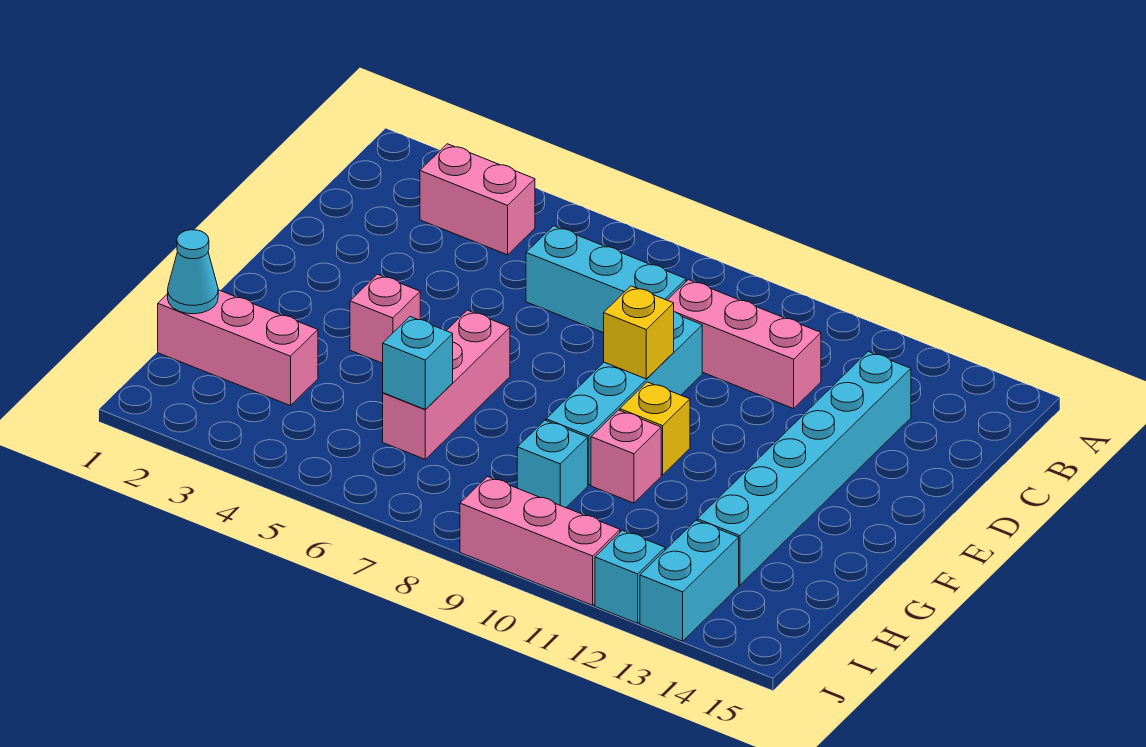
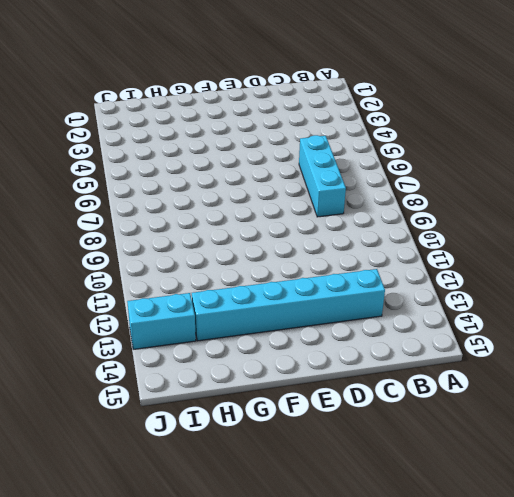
none -> pink 1x2 brick [420,144,535,255]
none -> pink 1x3 brick [668,280,821,409]
none -> cyan 1x4 brick [546,312,702,485]

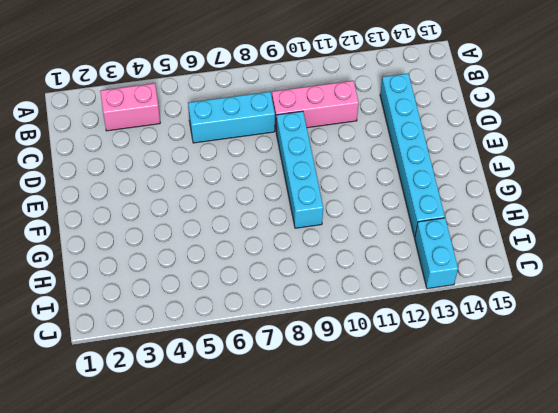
none -> pink 1x1 brick [350,274,420,363]
none -> pink 1x3 brick [383,310,510,459]
none -> yellow 1x1 brick [620,382,690,475]

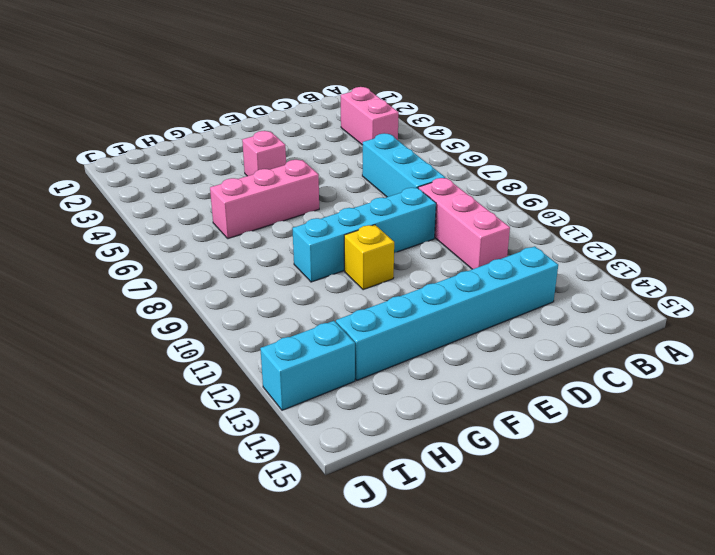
none -> pink 1x1 brick [591,410,661,503]
none -> pink 1x3 brick [158,290,318,406]
none -> cyan 1x1 brick [517,420,588,508]

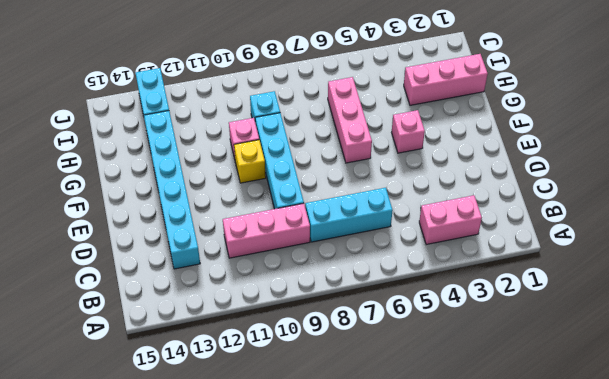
none -> pink 1x3 brick [460,477,620,605]
none -> cyan 1x1 brick [595,530,665,623]
none -> yellow 1x1 brick [604,286,674,379]

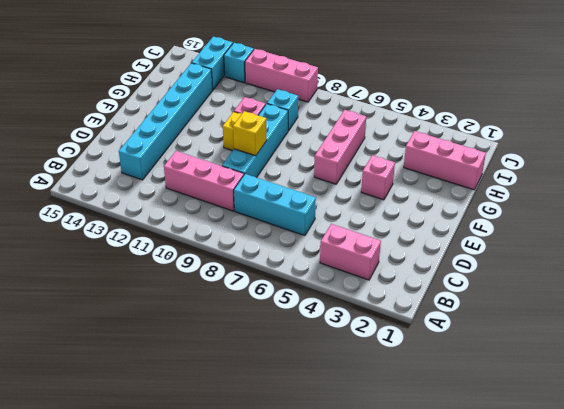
none -> cyan 1x1 cone [168,230,218,314]
none -> cyan 1x1 brick [383,317,453,410]

